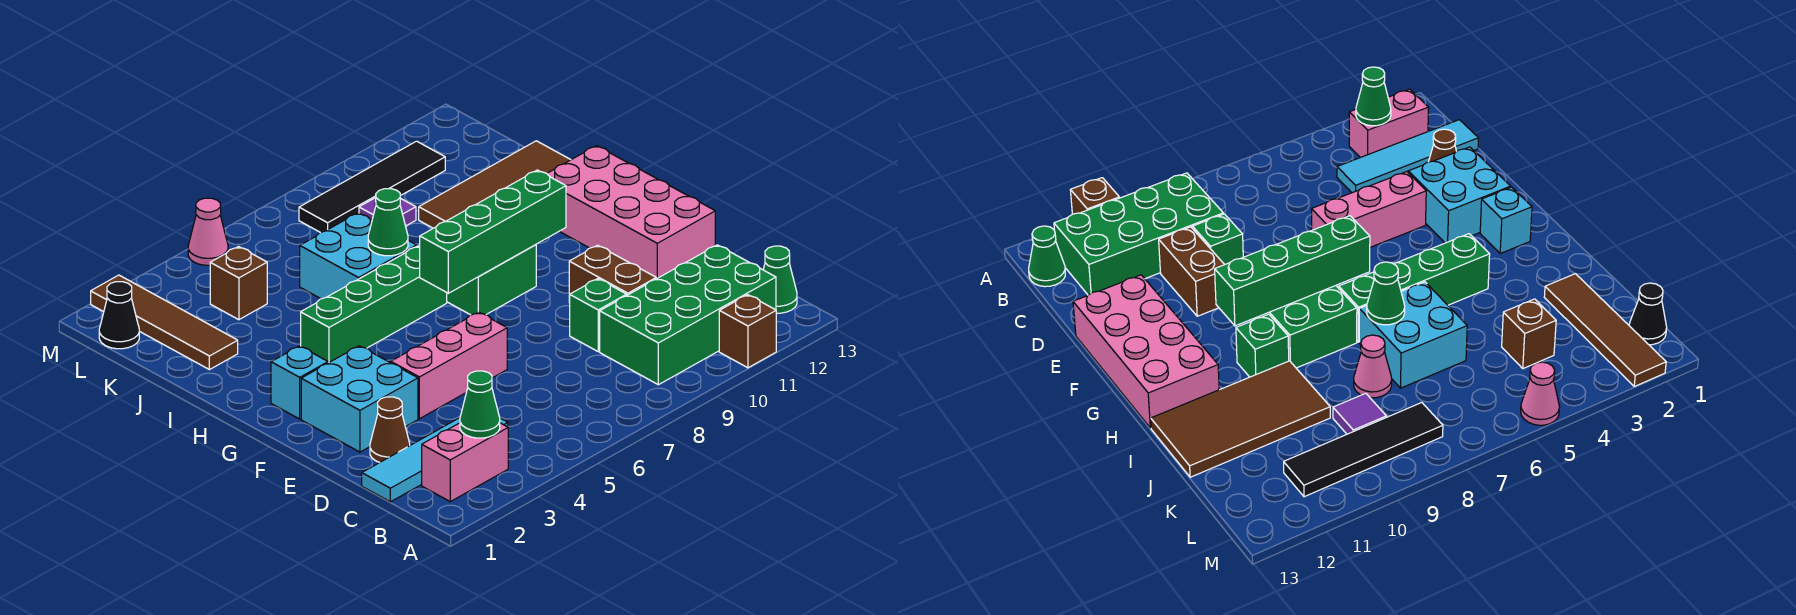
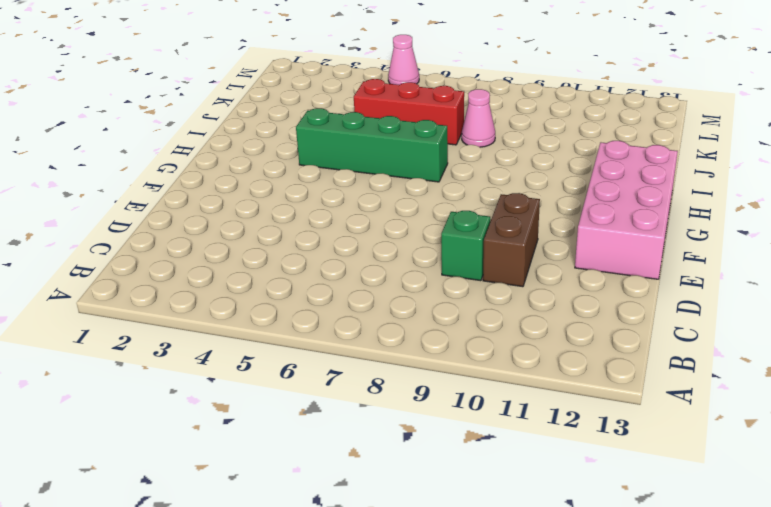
red 1x3 brick [354,79,464,145] -> cyan 2x2 brick [300,213,417,299]
none -> brown 1x1 brick [719,295,776,368]
none -> pink 1x2 brick [422,423,508,502]
none -> green 2x4 brick [600,245,776,385]

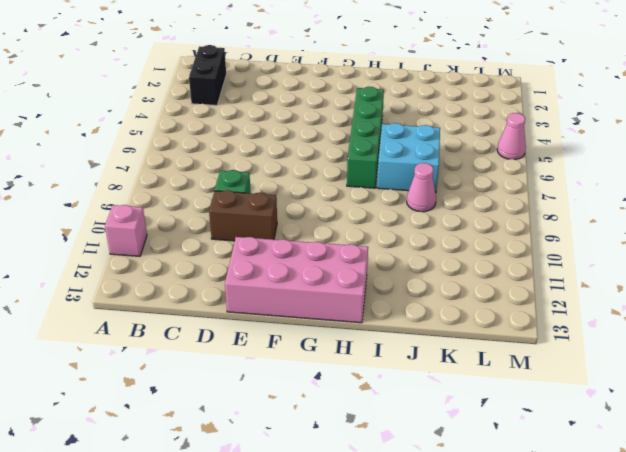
pink 1x1 brick [105,205,147,256] -> brown 1x1 brick [719,295,776,368]
black 1x2 brick [189,45,226,105] -> pink 1x2 brick [422,423,508,502]
none -> green 2x4 brick [600,245,776,385]
none -> green 1x1 cone [763,246,797,313]
none -> cyan 1x4 tile [362,418,508,502]

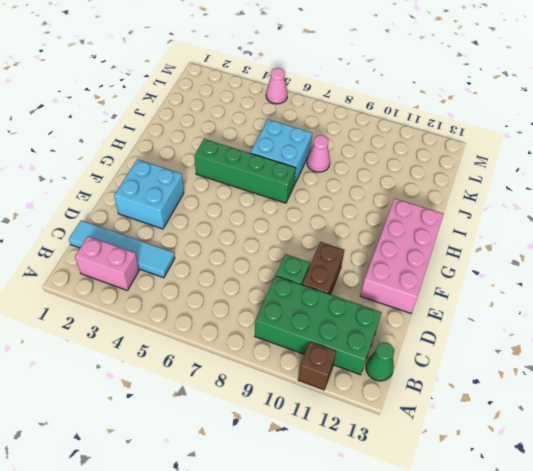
none -> brown 1x1 cone [370,397,410,463]
none -> pink 1x3 brick [391,312,507,419]
none -> cyan 1x1 brick [271,346,328,419]

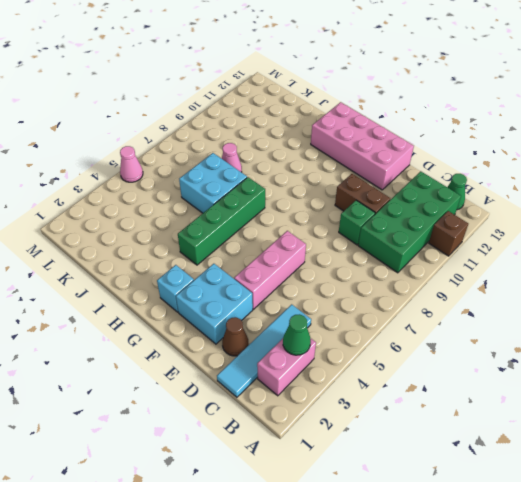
none -> green 2x2 brick [419,245,536,315]
none -> green 1x1 brick [1236,314,1289,377]
none -> brown 2x4 tile [419,141,570,228]

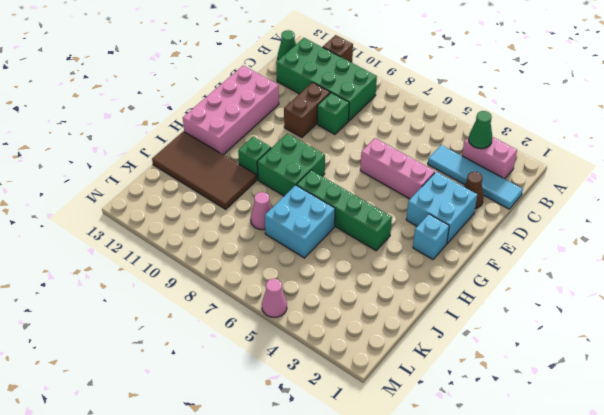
none -> brown 1x4 tile [91,275,238,370]
none -> brown 1x1 brick [210,247,267,320]
none -> purple 1x1 tile [359,198,416,226]

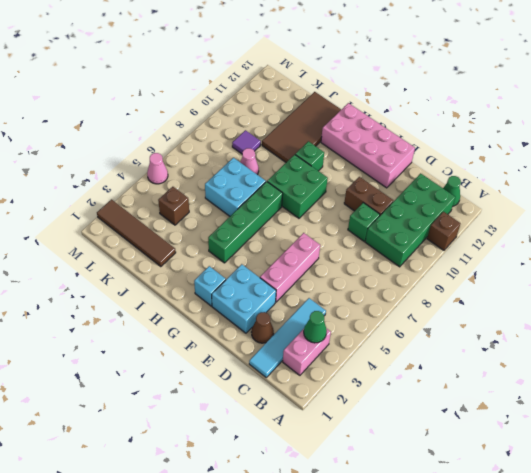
none -> black 1x1 cone [99,282,139,349]
none -> black 1x4 tile [299,141,445,233]
none -> green 1x4 brick [419,170,566,293]

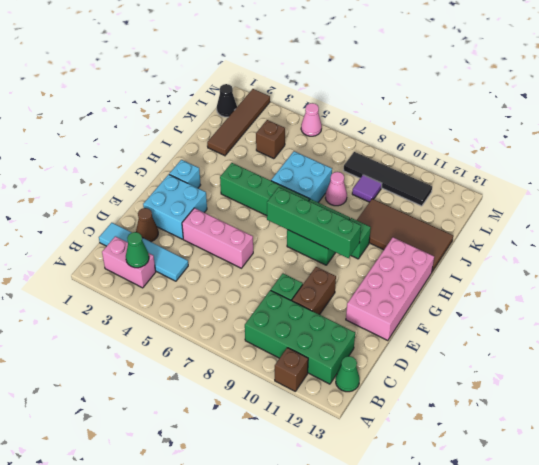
none -> green 1x1 cone [368,189,408,256]

